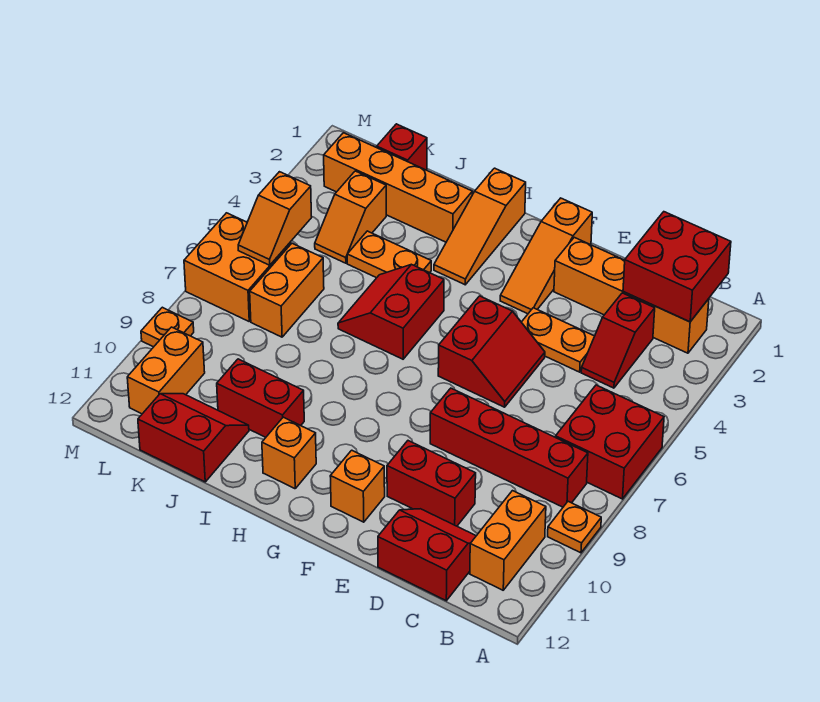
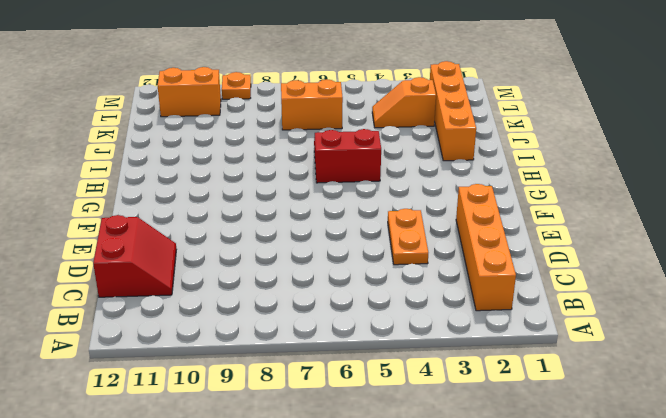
none -> red 2x2 brick [556,385,664,499]
none -> orange 1x1 plate [548,502,601,553]
none -> red 1x4 brick [430,388,588,507]

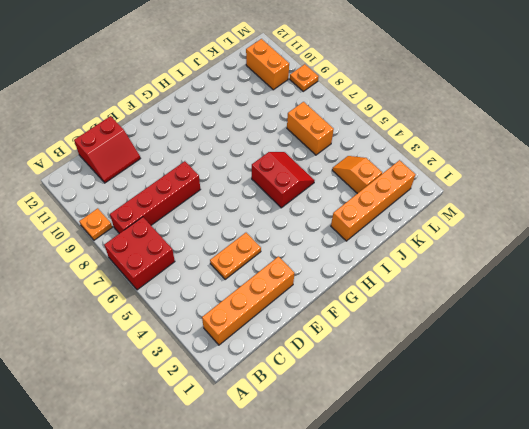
none -> orange 1x2 brick [470,491,546,590]
none -> red 1x2 slope [581,293,655,388]
none -> red 1x2 brick [387,441,476,526]

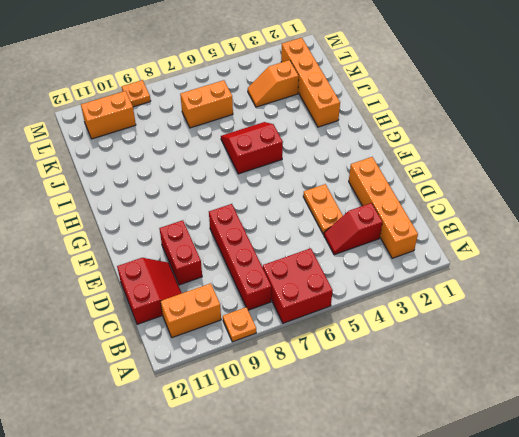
none -> red 2x2 slope [438,296,545,407]
none -> orange 1x3 slope [500,198,592,314]
none -> orange 1x1 brick [330,450,385,522]

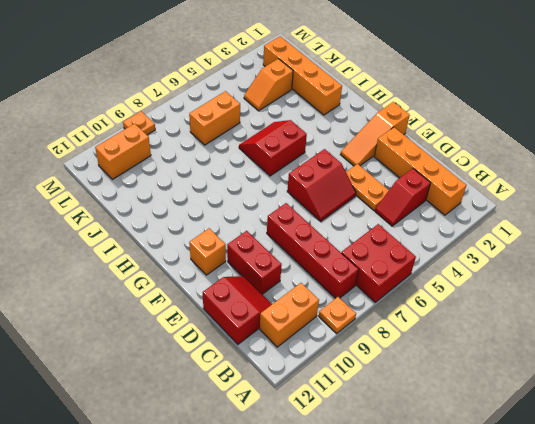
none -> orange 1x3 slope [434,168,526,285]
none -> orange 1x1 brick [262,417,316,489]
none -> orange 1x2 plate [347,231,431,278]

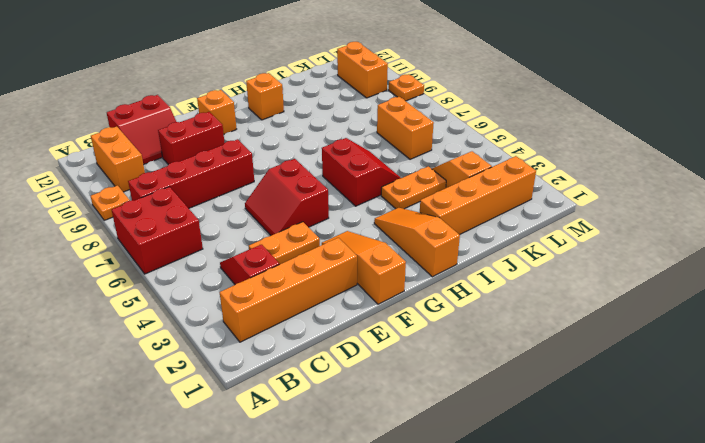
none -> red 1x2 brick [217,359,304,437]
none -> red 2x2 slope [138,394,249,482]
none -> red 1x1 brick [377,124,427,170]

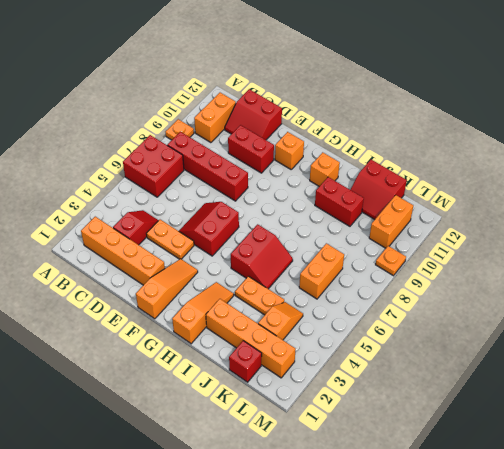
none -> orange 2x2 brick [184,213,290,321]
none -> red 2x2 brick [623,212,731,322]
none -> orange 1x2 slope [238,172,312,265]

